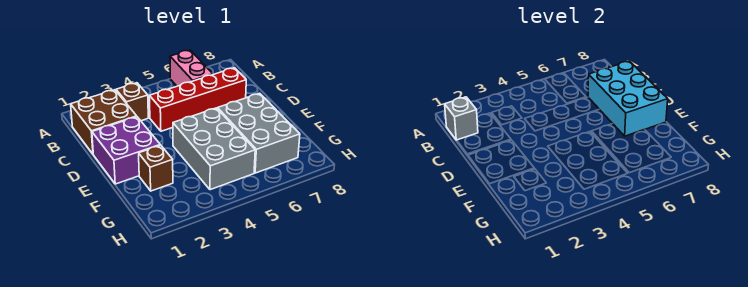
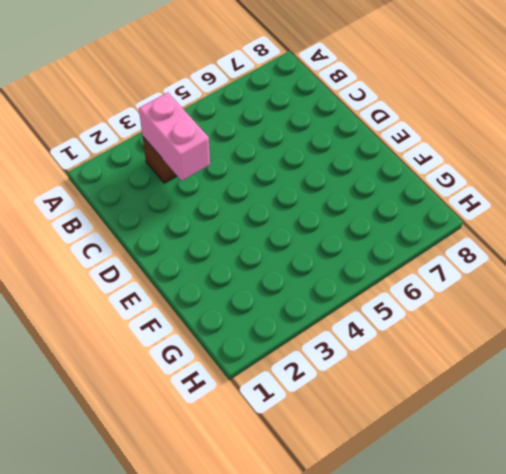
pink 1x2 brick [139,93,210,181] -> pink 1x2 brick moved to [170,50,213,86]
none -> brown 2x2 brick [71,90,137,154]
none -> red 1x4 brick [149,68,246,131]

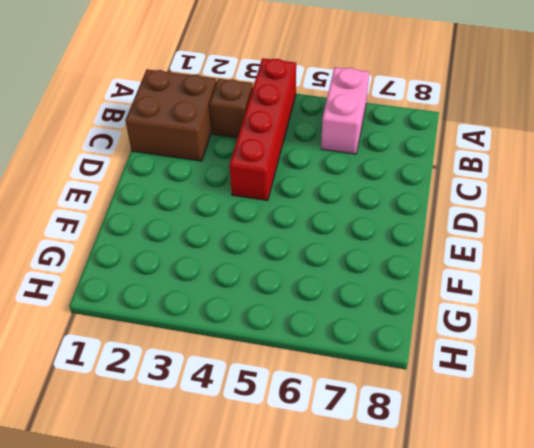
red 1x4 brick [229,58,296,200] -> red 1x4 brick turned to [149,68,246,131]
none -> purple 2x2 brick [92,117,160,184]
none -> grey 2x3 brick [173,108,255,190]

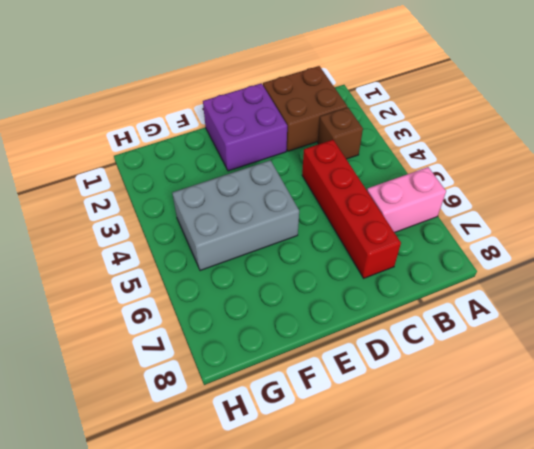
none -> grey 2x3 brick [218,93,300,173]
none -> brown 1x1 brick [139,145,173,191]

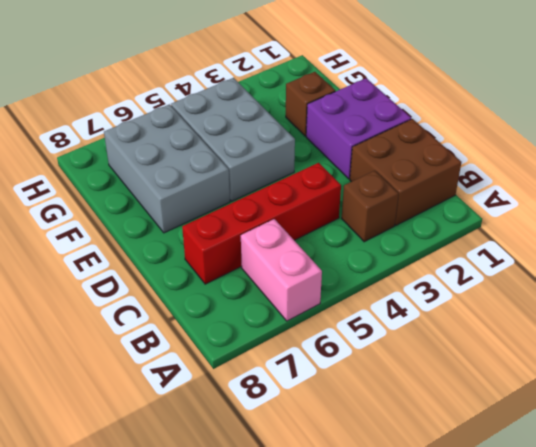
none -> grey 1x1 brick [445,97,478,140]
none -> cyan 2x3 brick [588,61,668,136]

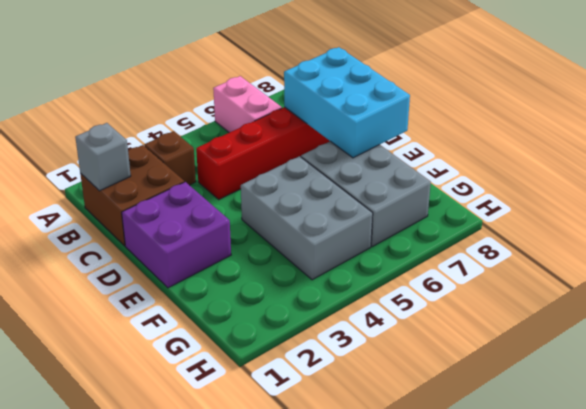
none -> brown 1x1 brick [139,145,173,191]

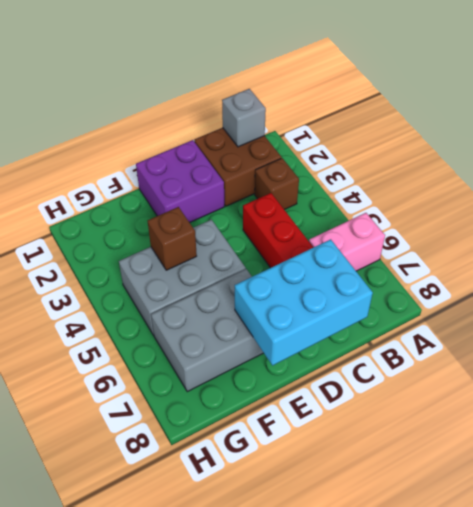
brown 1x1 brick [148,207,197,270] -> brown 1x1 brick moved to [139,145,173,191]

